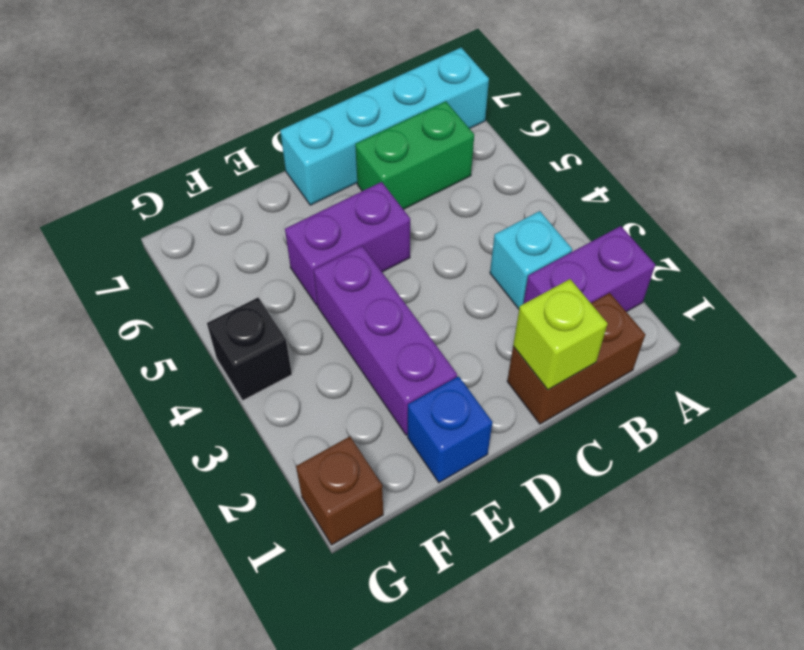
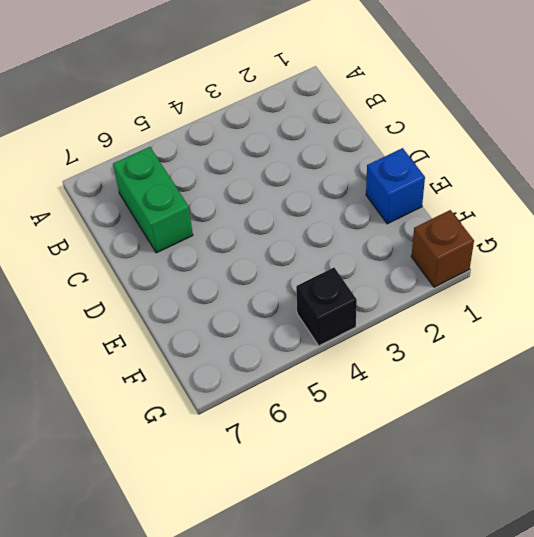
none -> purple 1x2 brick [523,226,655,312]
none -> cyan 1x4 brick [280,48,489,205]

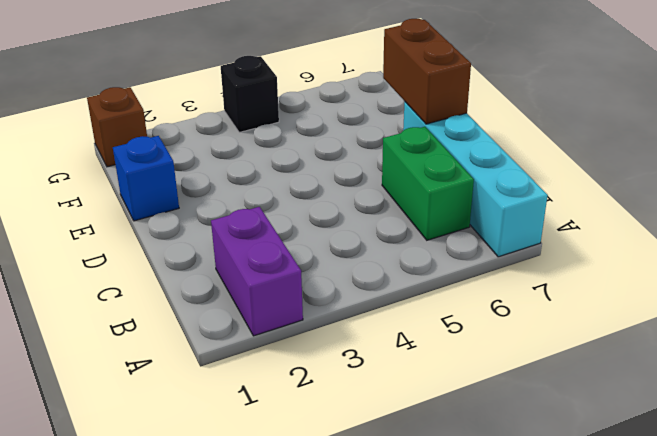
brown 1x2 brick [383,19,471,124] -> brown 1x2 brick moved to [507,293,645,424]
none -> cyan 1x1 brick [490,211,572,309]
none -> purple 1x2 brick [285,182,410,305]

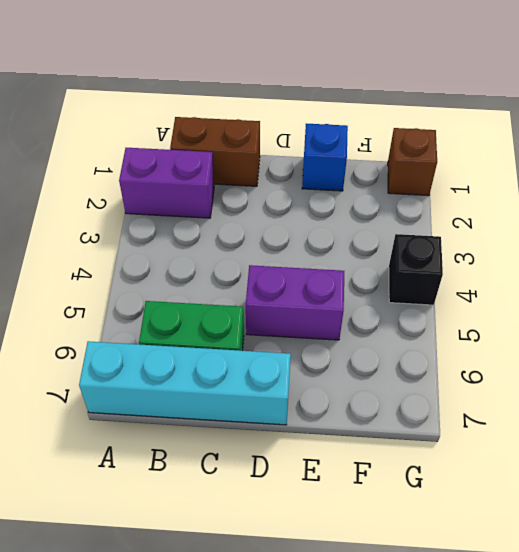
none -> cyan 1x1 brick [490,211,572,309]
none -> purple 1x3 brick [314,246,457,435]

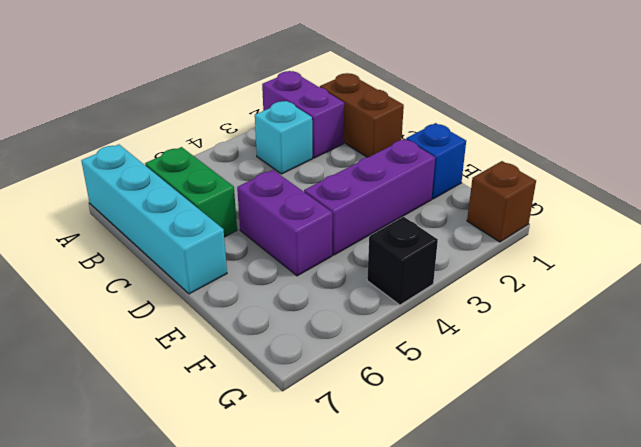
none -> lime 1x1 brick [513,279,608,390]

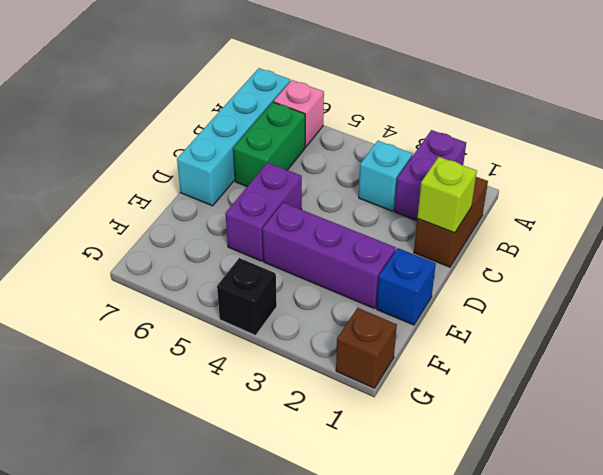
pink 1x1 brick [274,80,324,147] -> none

